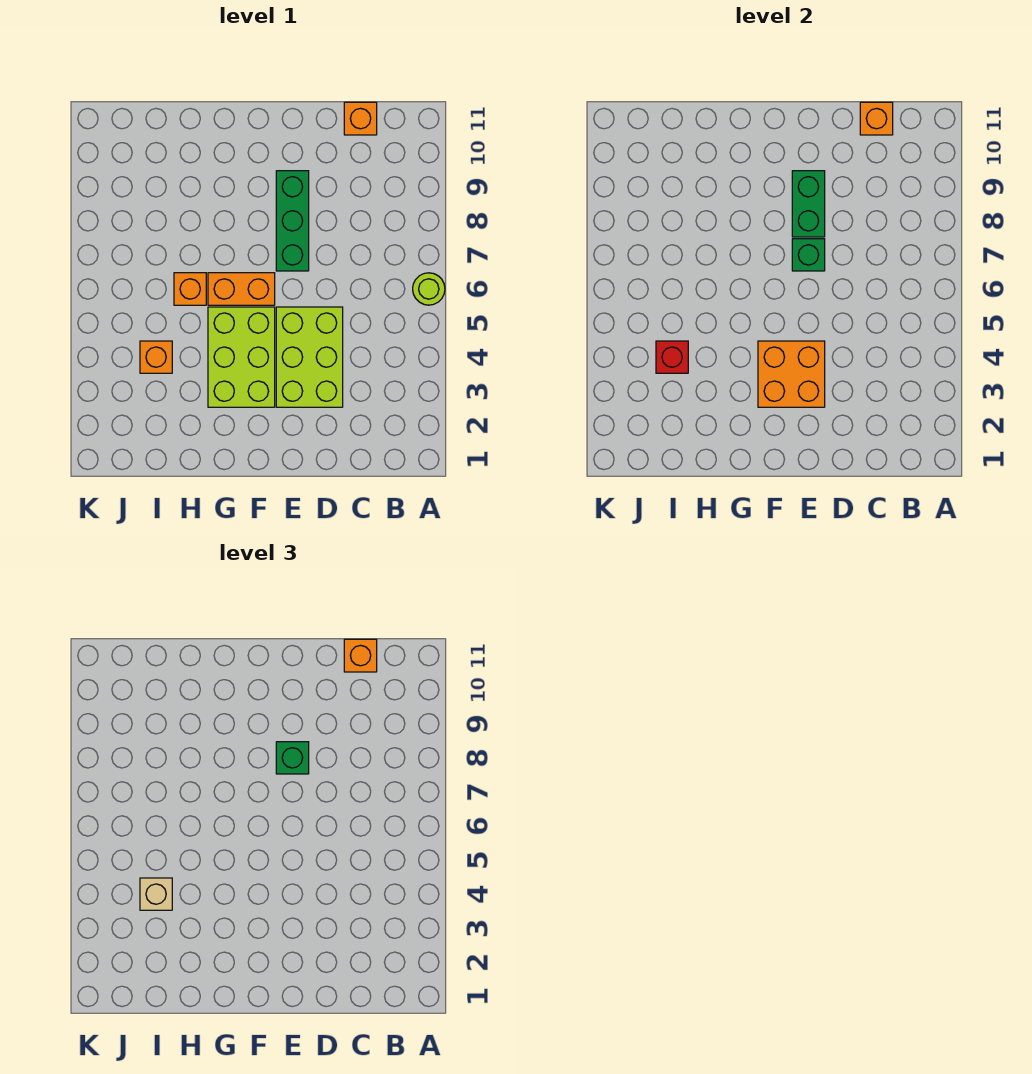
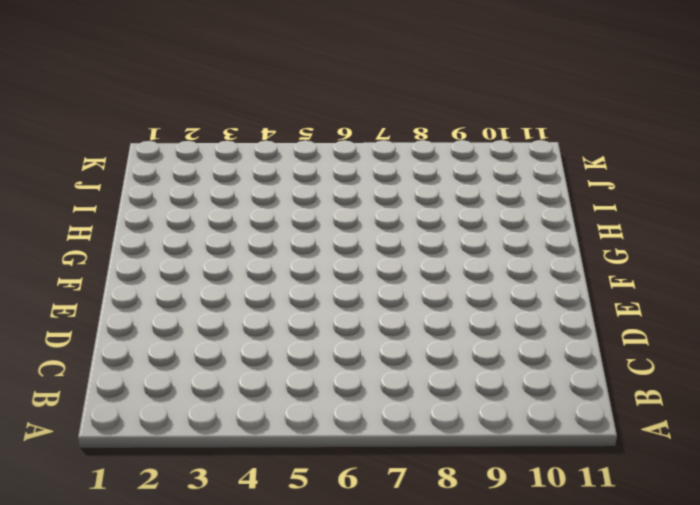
none -> lime 1x1 round brick [413,273,445,305]
none -> orange 1x1 brick [344,102,377,135]
none -> lime 2x3 brick [276,307,343,407]

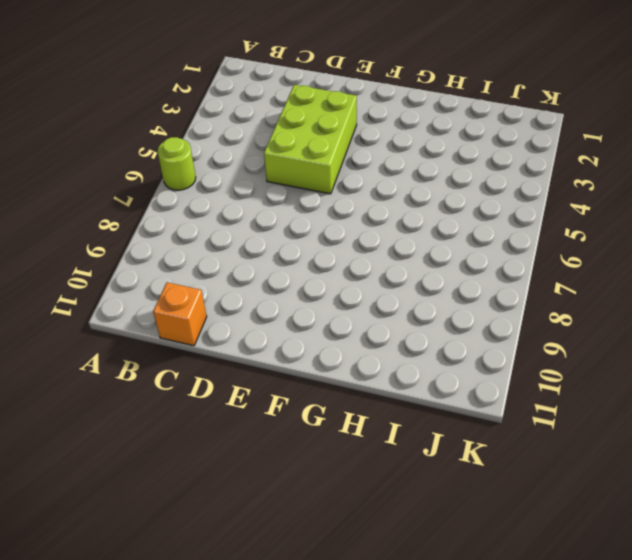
none -> green 1x3 brick [276,171,309,271]
none -> lime 2x3 brick [208,307,275,407]
none -> orange 1x2 brick [208,273,275,305]

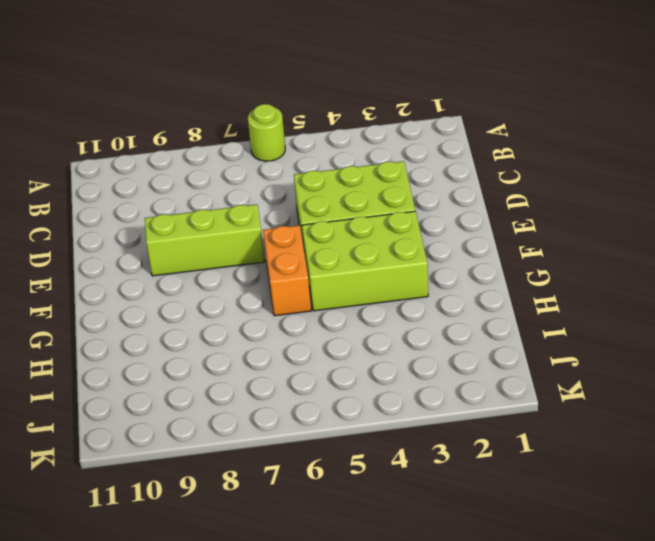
lime 1x3 brick [145,204,265,276] -> green 1x3 brick [276,171,309,271]
none -> orange 1x1 brick [344,102,377,135]
none -> orange 1x1 brick [174,273,206,305]
none -> orange 1x1 brick [140,341,172,373]

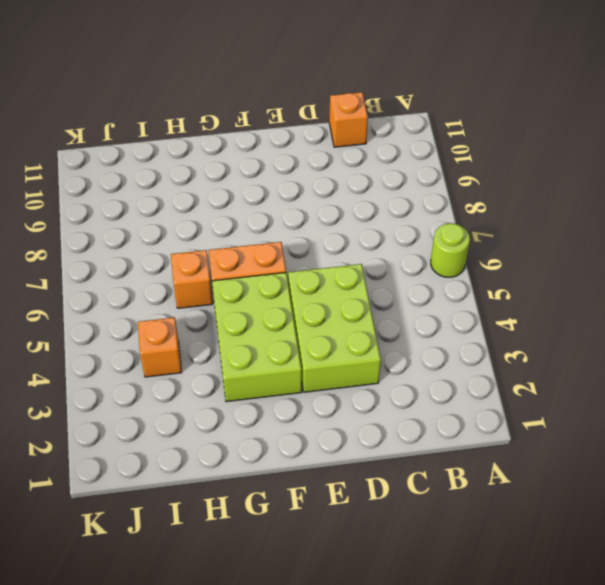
none -> green 1x3 brick [276,171,309,271]
none -> orange 1x1 brick [860,102,893,135]
none -> orange 2x2 brick [758,341,825,407]

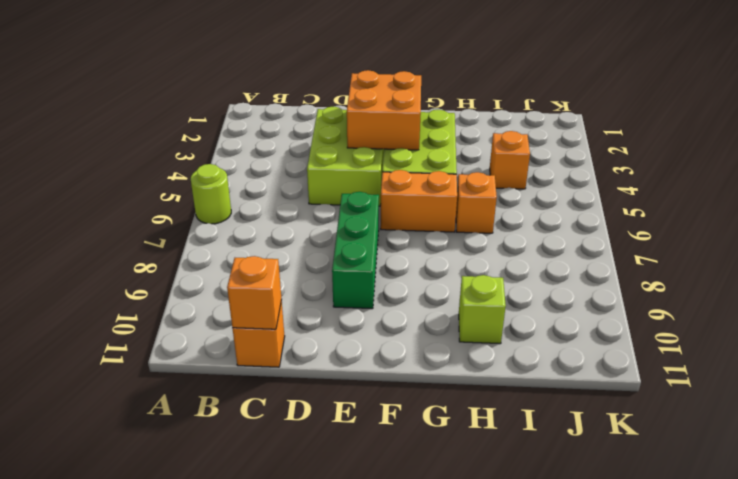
lime 1x1 brick [459,275,506,344] -> none
none -> green 1x1 brick [792,239,825,271]
none -> green 1x2 brick [792,171,825,237]
none -> red 1x1 brick [656,341,688,373]

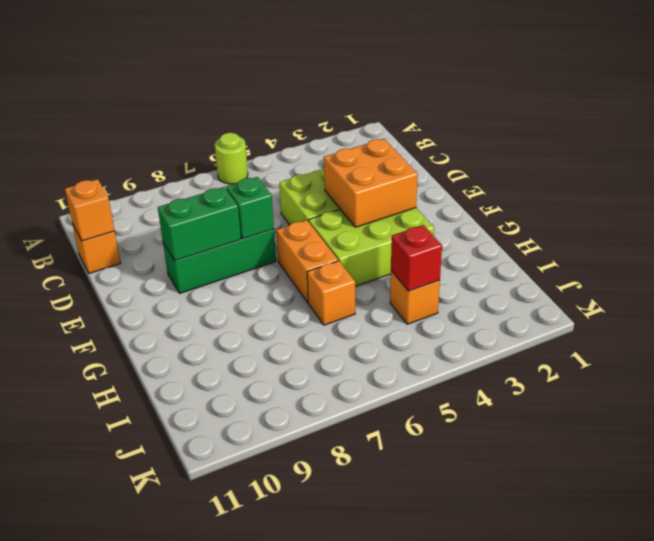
none -> orange 1x1 brick [344,639,377,672]
none -> green 1x1 brick [276,742,309,774]
none -> tan 1x1 brick [140,878,172,910]

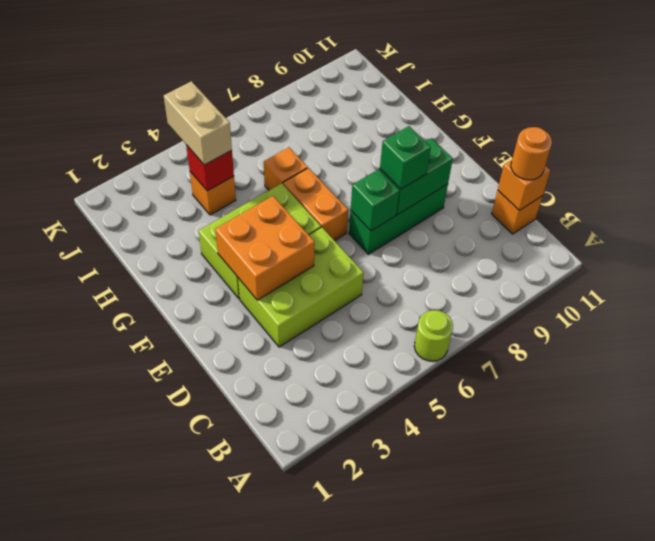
orange 1x1 round brick [511,127,552,180] -> orange 1x1 brick [344,639,377,672]
tan 1x2 brick [164,81,232,165] -> tan 1x1 brick [140,878,172,910]

